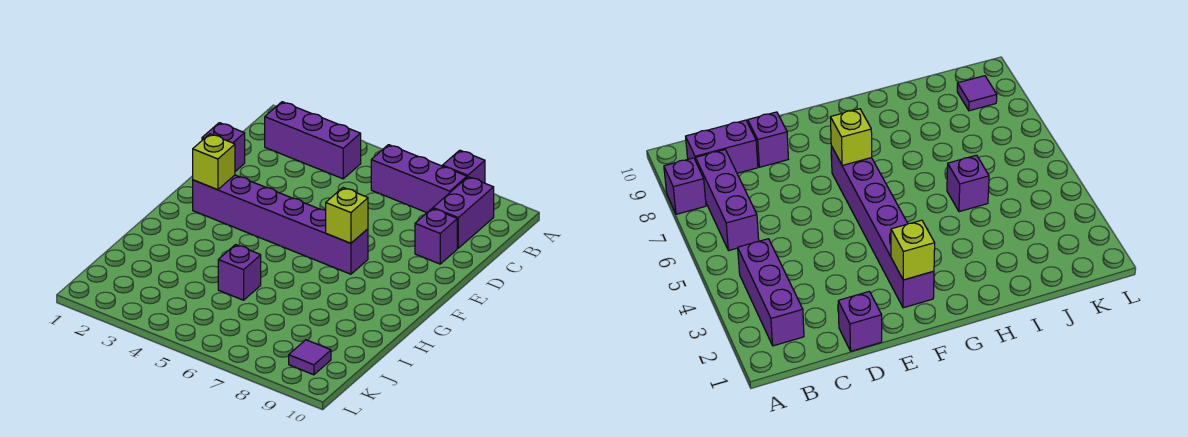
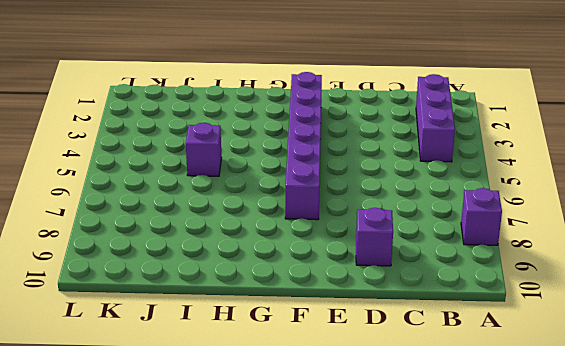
none -> purple 1x3 brick [371,145,467,213]
none -> purple 1x2 brick [433,177,494,248]

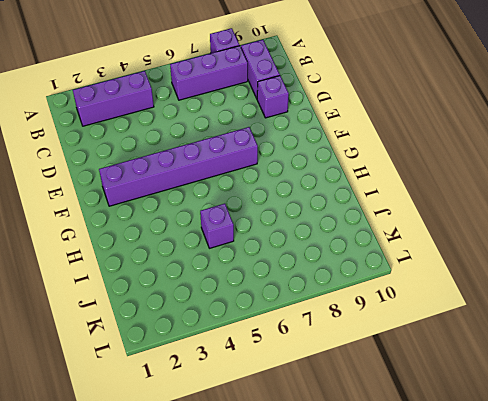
none -> purple 1x1 brick [202,123,245,171]
none -> purple 1x1 tile [289,340,331,375]

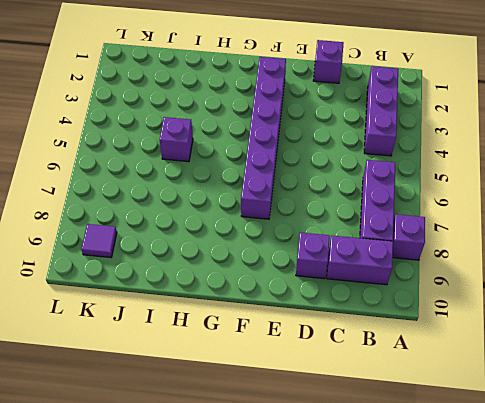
none -> lime 1x1 brick [193,134,235,190]
none -> lime 1x1 brick [326,188,368,243]

